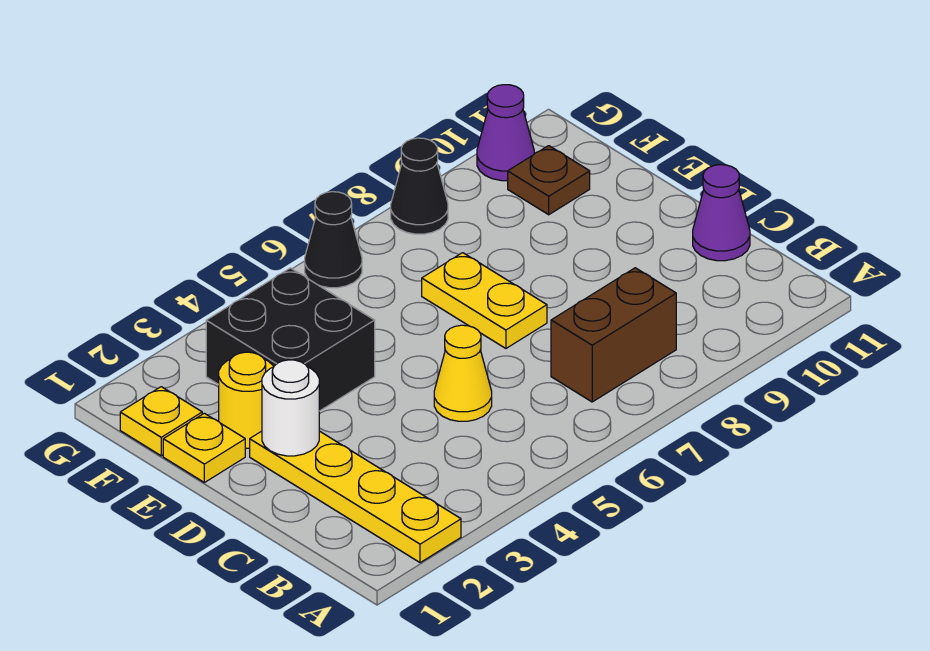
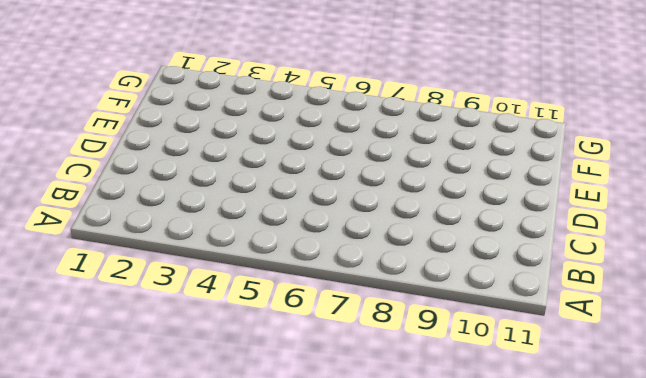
none -> yellow 1x4 plate [250,431,461,563]
none -> brown 1x2 brick [551,268,676,402]
none -> yellow 1x1 cone [434,325,492,421]

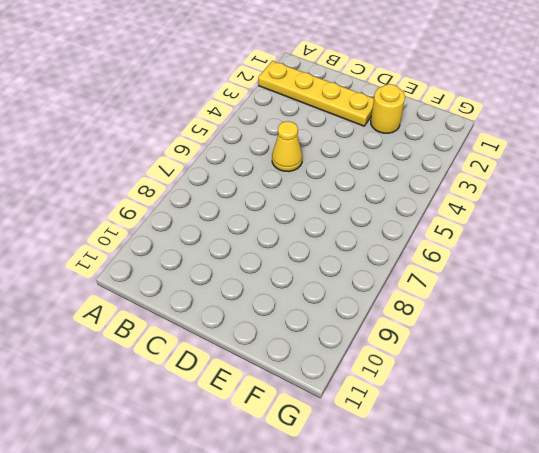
none -> brown 1x2 brick [551,268,676,402]
none -> purple 1x1 cone [693,165,750,261]
none -> yellow 1x2 plate [422,253,547,348]

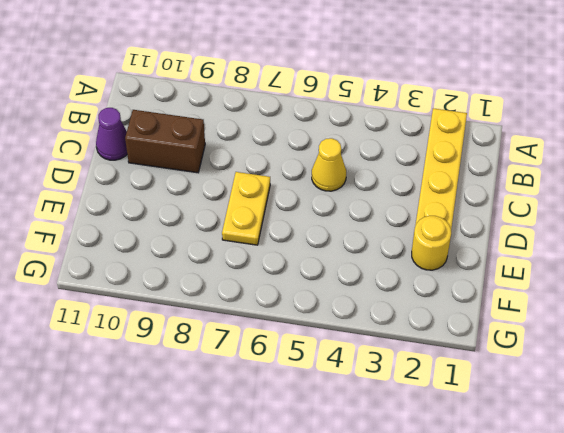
brown 1x2 brick [125,110,205,173] -> brown 1x2 brick moved to [551,268,676,402]
none -> yellow 1x1 plate [163,413,245,482]
none -> black 2x2 brick [206,268,375,411]
none -> yellow 1x1 plate [120,387,202,456]

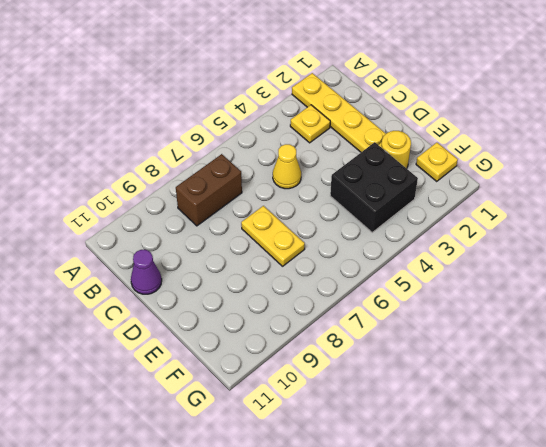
yellow 1x1 plate [290,105,330,143] -> yellow 1x1 plate moved to [163,413,245,482]
none -> brown 1x1 plate [508,146,590,215]
none -> black 1x1 cone [305,192,362,288]
none -> black 1x1 cone [391,138,448,234]

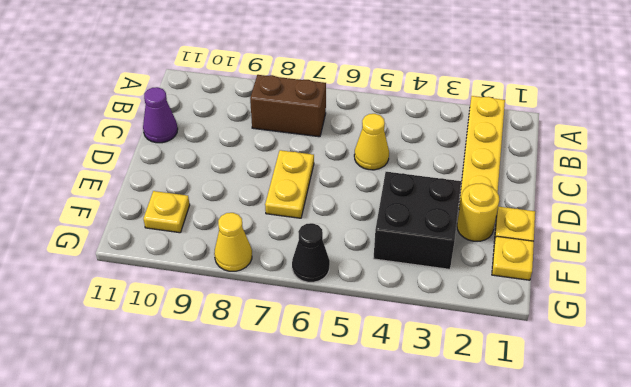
yellow 1x1 plate [143,191,190,233] -> brown 1x1 plate [508,146,590,215]
yellow 1x1 cone [214,213,252,271] -> black 1x1 cone [391,138,448,234]
none -> purple 1x1 cone [477,85,534,181]
none -> white 1x1 round brick [262,360,319,456]

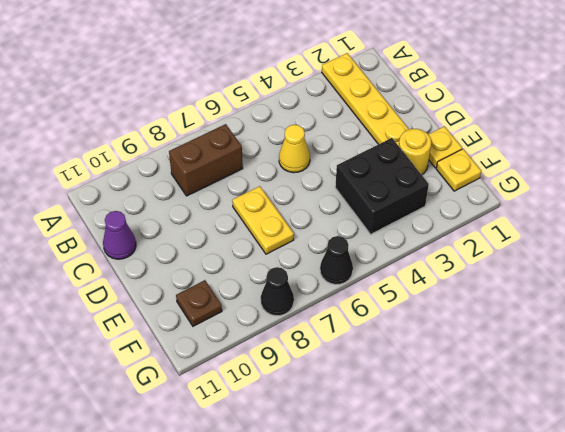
none -> purple 1x1 cone [477,85,534,181]
none -> white 1x1 round brick [262,360,319,456]

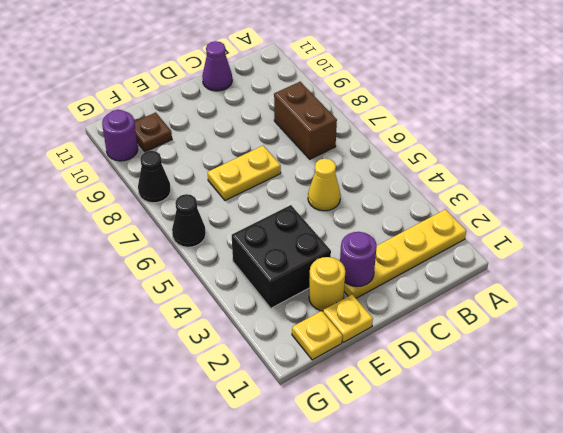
purple 1x1 round brick [340,232,377,287] -> white 1x1 round brick [262,360,319,456]
purple 1x1 round brick [102,110,138,161] -> purple 1x1 cone [477,85,534,181]

